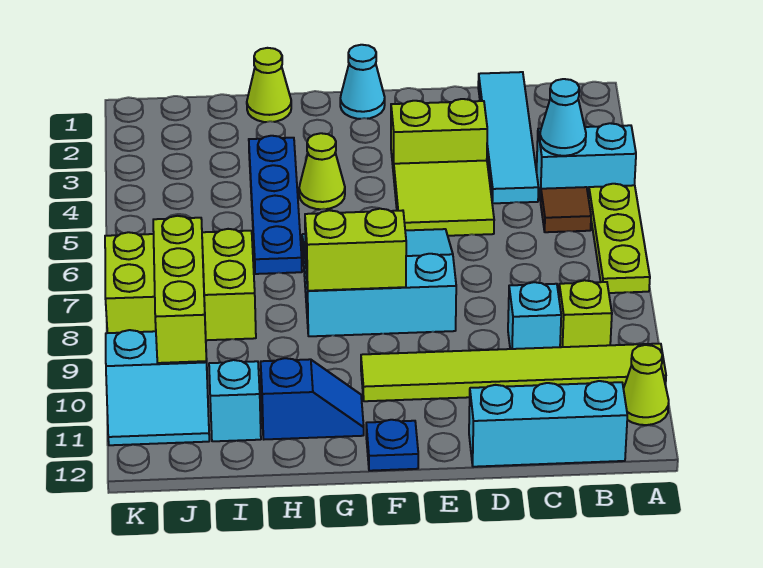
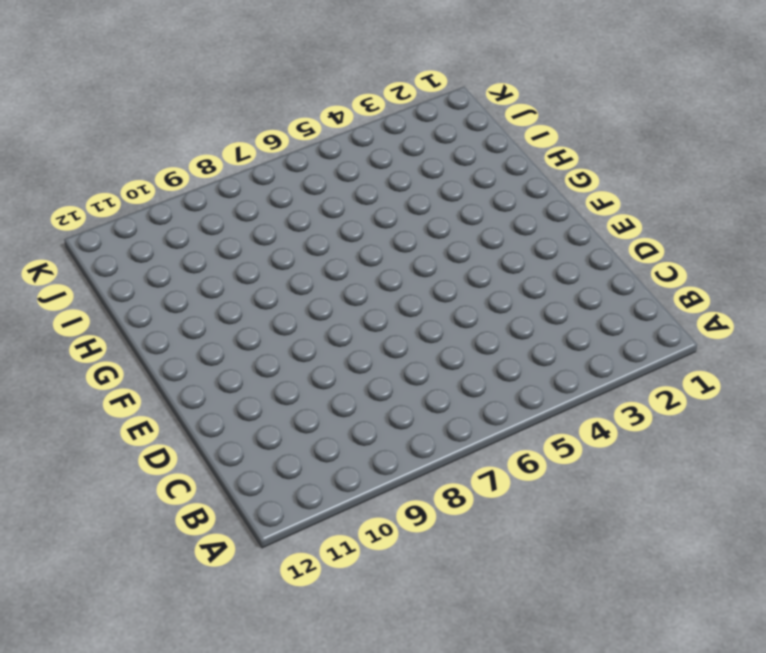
none -> cyan 1x2 brick [537,123,636,201]
none -> lime 1x3 plate [589,184,650,293]
none -> lime 1x6 tile [361,344,666,401]

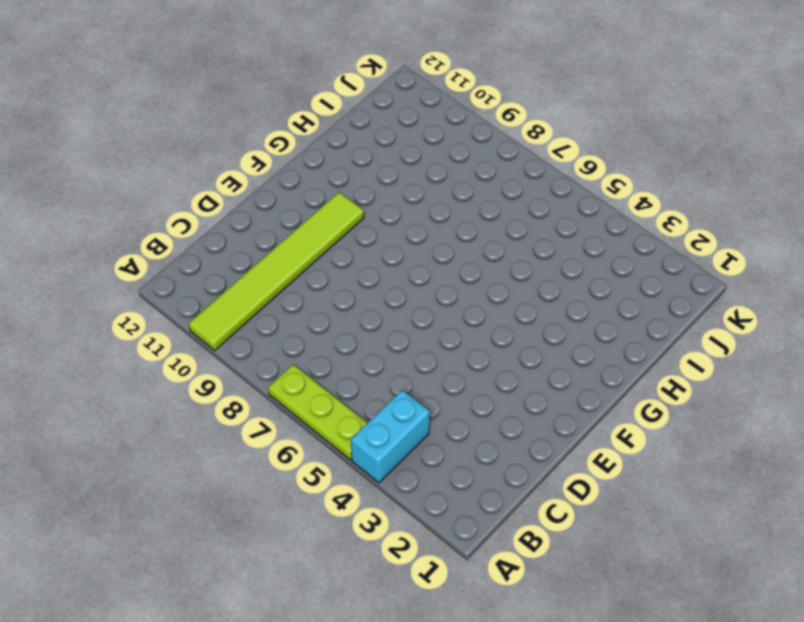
none -> lime 1x1 cone [623,345,669,425]
none -> brown 1x1 tile [541,187,591,232]
none -> lime 1x1 brick [559,280,612,347]

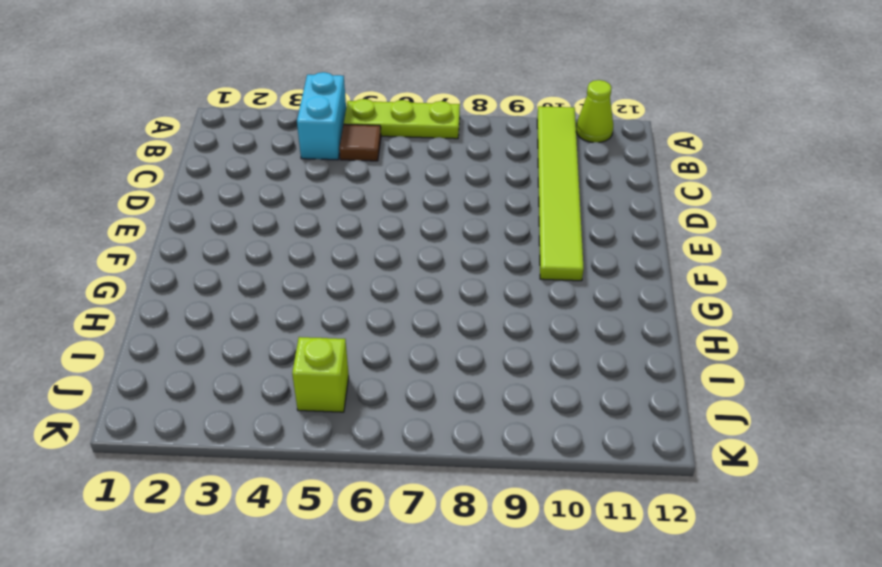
lime 1x1 brick [292,337,349,412] -> lime 1x1 brick moved to [559,280,612,347]
none -> cyan 1x3 brick [469,381,627,467]
none -> cyan 1x4 tile [478,72,539,203]
none -> cyan 1x1 brick [508,282,561,349]

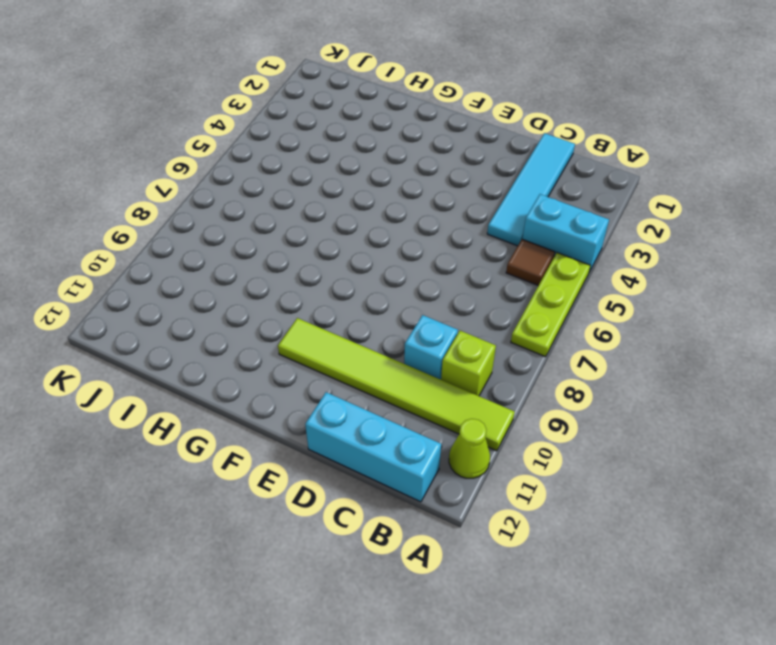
none -> lime 1x2 brick [391,99,487,175]
none -> lime 2x2 tile [394,161,494,236]
none -> cyan 3x3 slope [302,229,456,336]

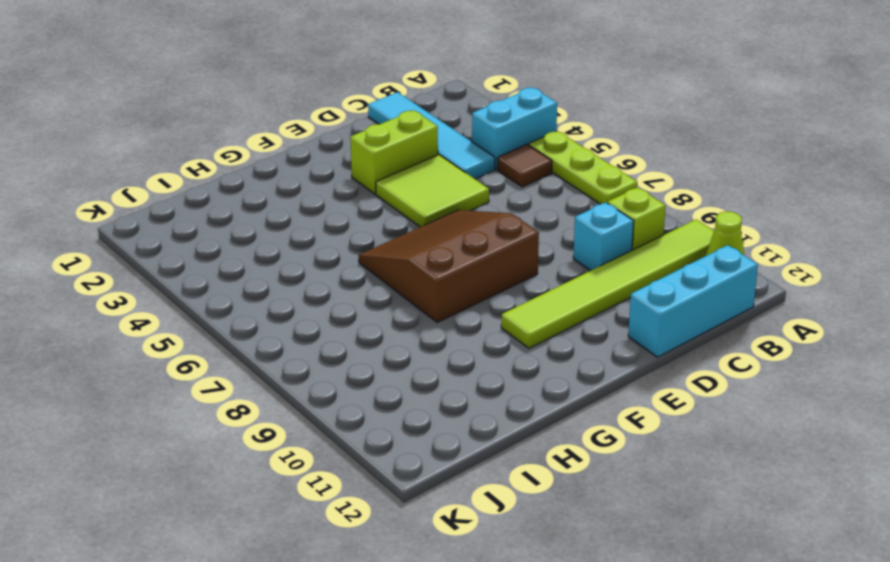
brown 3x3 slope [359,210,539,322] -> cyan 3x3 slope [302,229,456,336]
none -> cyan 1x1 cone [340,45,385,119]
none -> blue 1x1 plate [366,420,418,471]
none -> lime 1x1 cone [299,133,345,209]

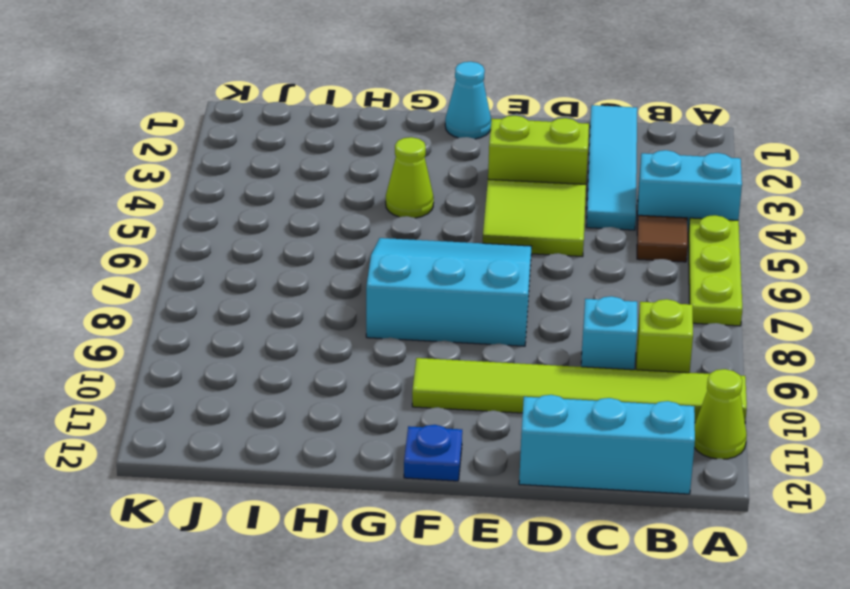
none -> blue 1x2 slope [261,358,364,439]
none -> lime 1x1 cone [247,48,291,122]
none -> blue 1x4 plate [249,136,302,274]

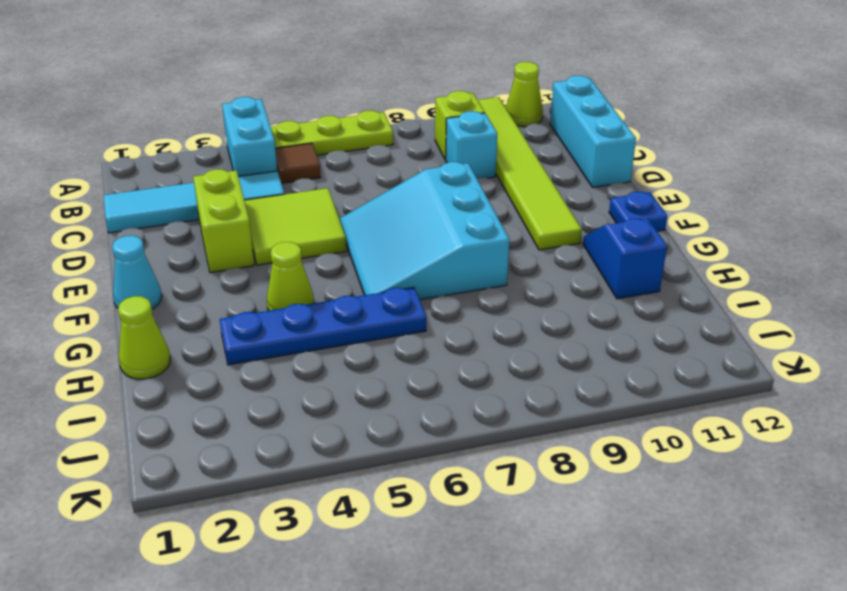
none -> lime 2x3 brick [105,229,256,340]
none -> cyan 1x1 brick [209,360,261,441]
none -> cyan 2x2 slope [106,330,209,445]

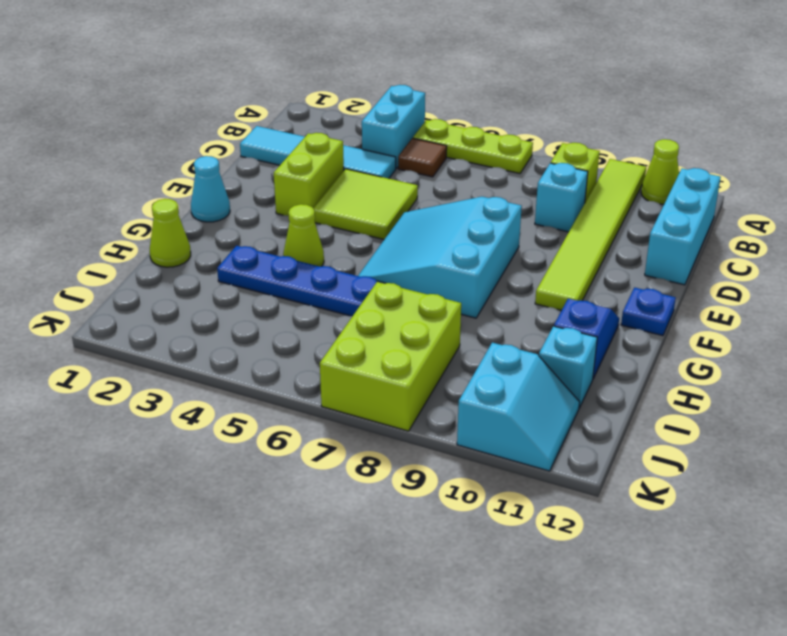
none -> cyan 1x1 cone [540,79,586,156]
none -> lime 1x2 brick [305,209,406,291]
none -> lime 1x3 brick [153,216,207,363]

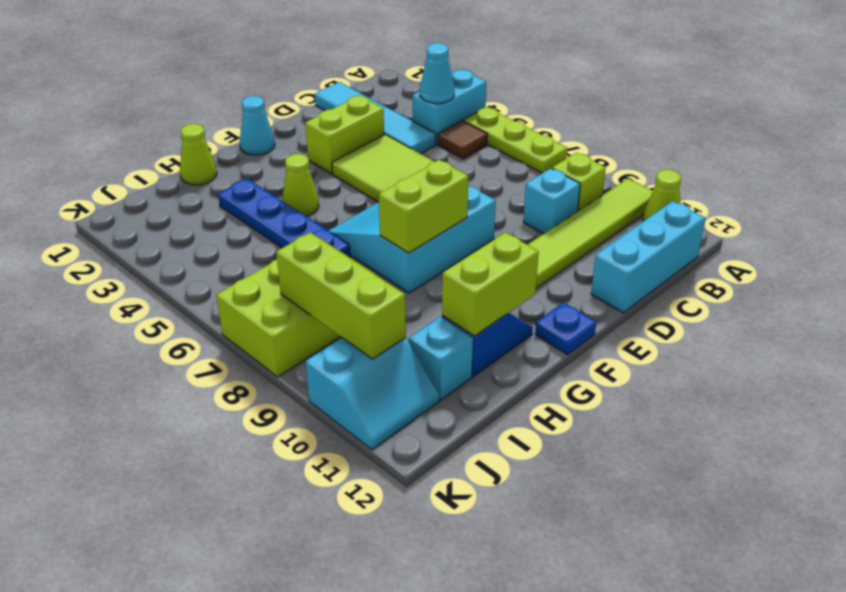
lime 1x2 brick [442,232,539,336] -> none

